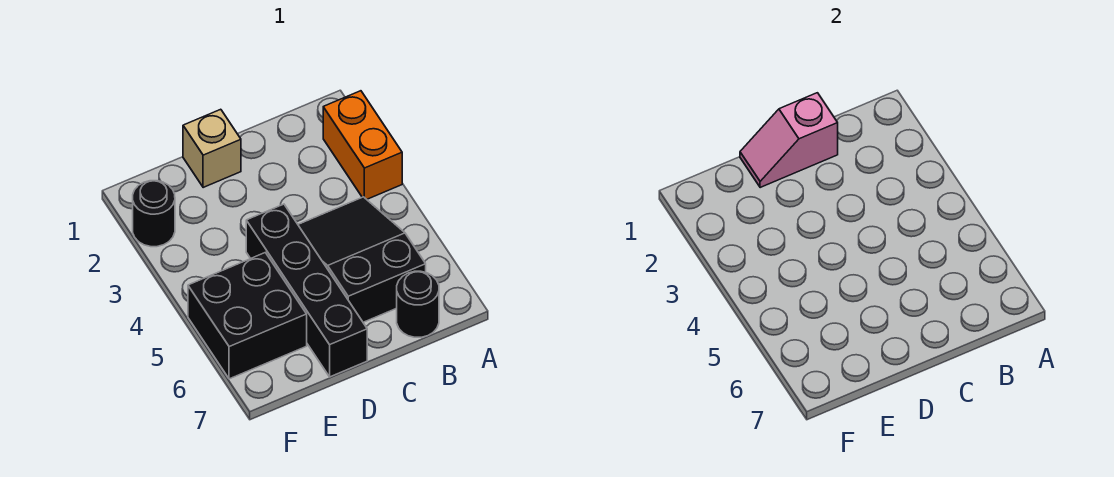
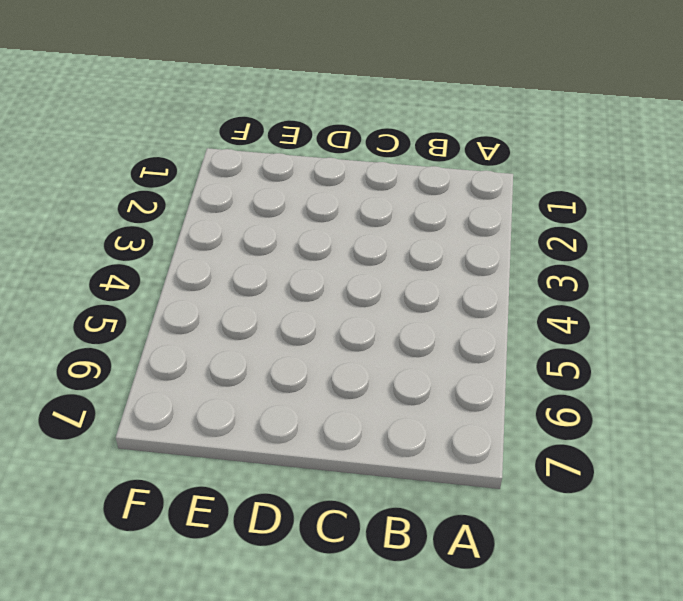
none -> orange 1x2 brick [323,91,402,199]
none -> black 2x3 slope [298,197,426,322]

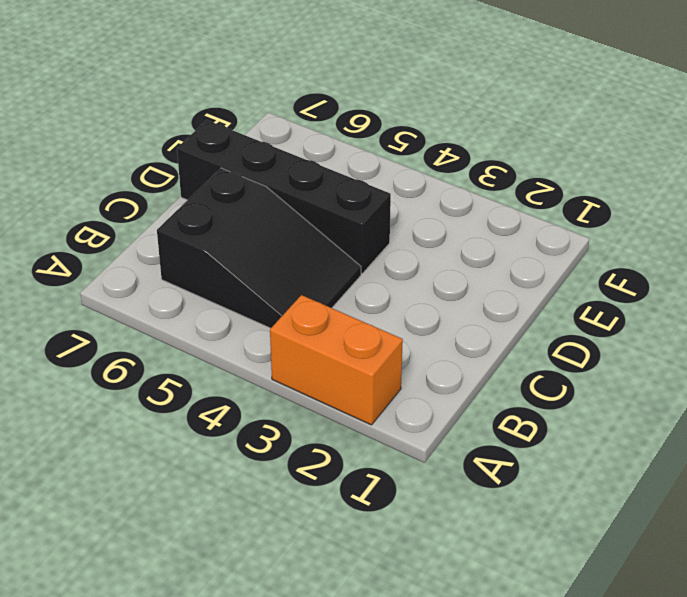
none -> black 1x1 round brick [397,271,439,337]
none -> tan 1x1 brick [183,109,241,188]

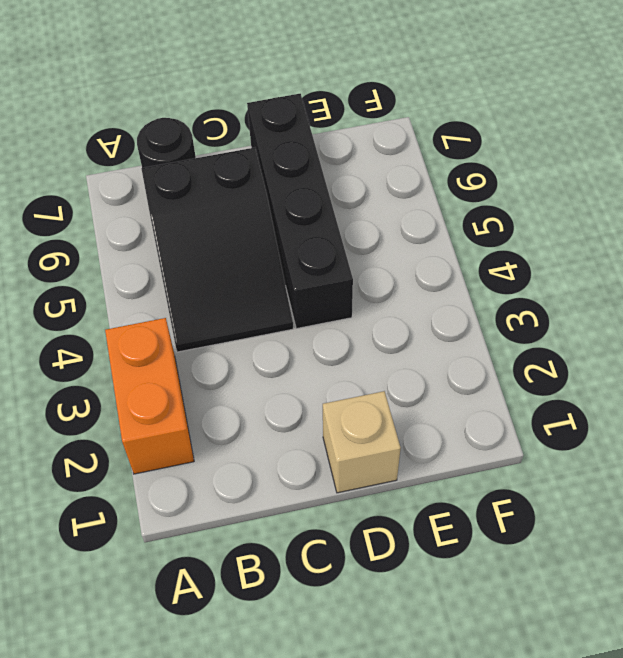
none -> black 2x2 brick [188,253,307,379]
none -> black 1x1 round brick [133,181,175,247]

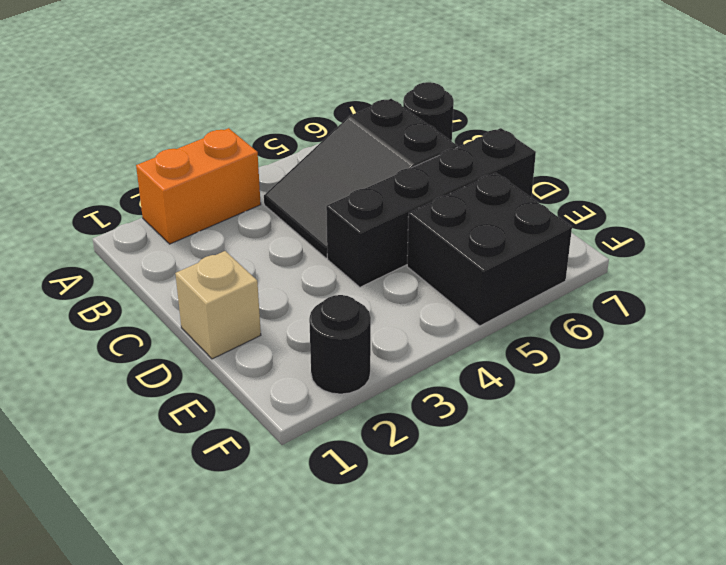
none -> pink 1x2 slope [740,93,838,188]

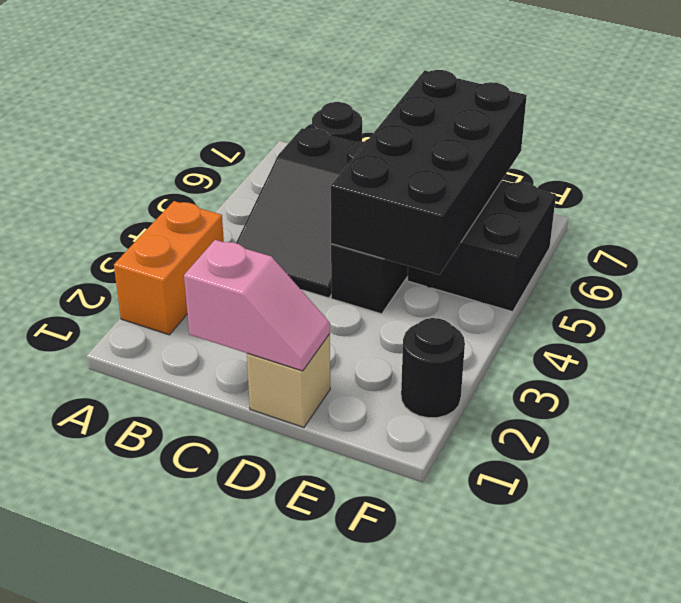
black 2x4 brick [331,70,527,275] -> none

